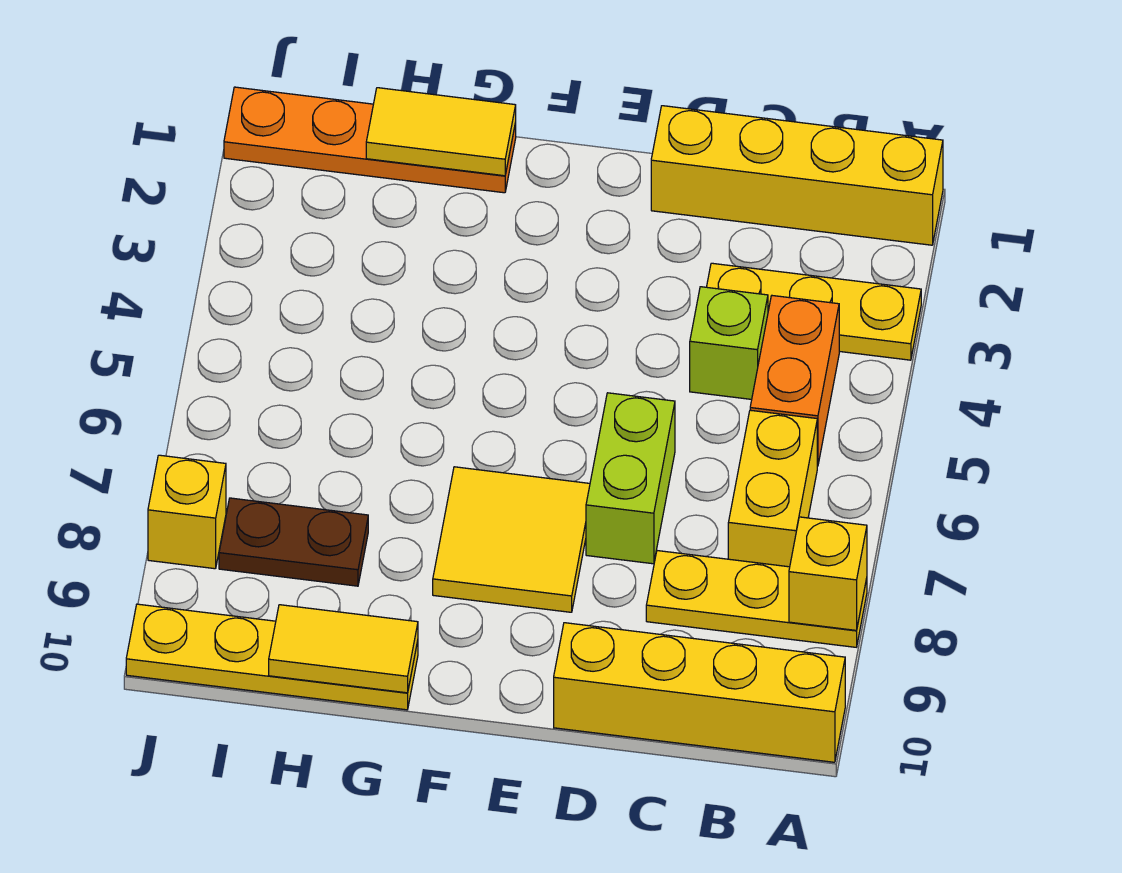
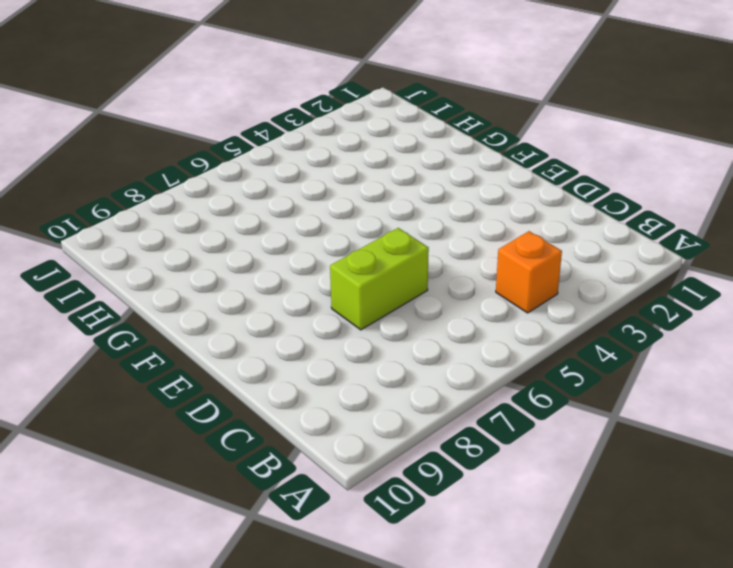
orange 1x1 brick [496,231,562,313] -> orange 1x2 brick [750,296,839,466]
none -> yellow 1x4 brick [651,106,943,245]
none -> yellow 1x3 plate [707,263,921,360]
none -> yellow 1x3 plate [646,551,867,647]

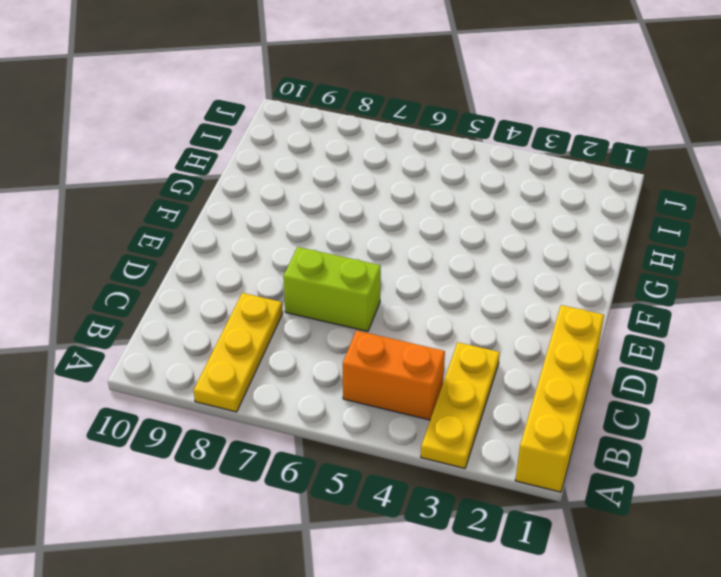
none -> yellow 1x4 brick [554,623,845,762]
none -> yellow 1x2 brick [728,410,817,567]
none -> lime 1x1 brick [690,287,768,399]

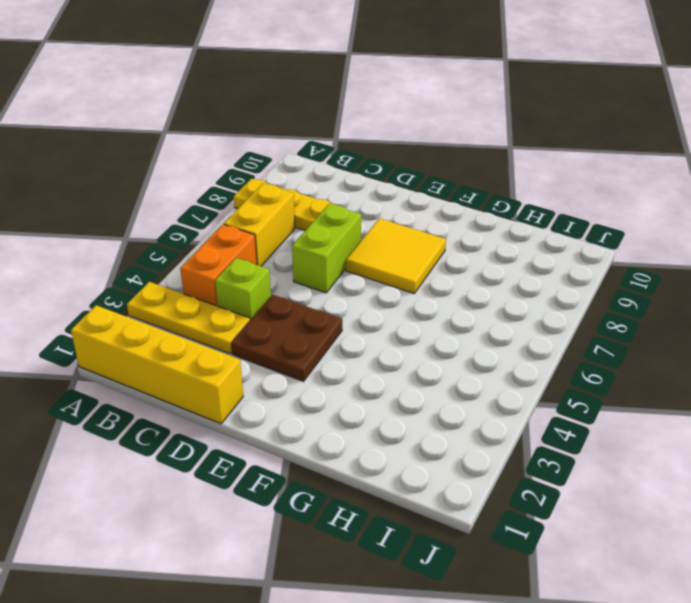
brown 2x2 plate [231,295,342,381] -> none
none -> yellow 1x4 brick [554,623,845,762]
none -> orange 1x4 plate [224,87,516,193]
none -> yellow 1x4 plate [126,604,418,710]

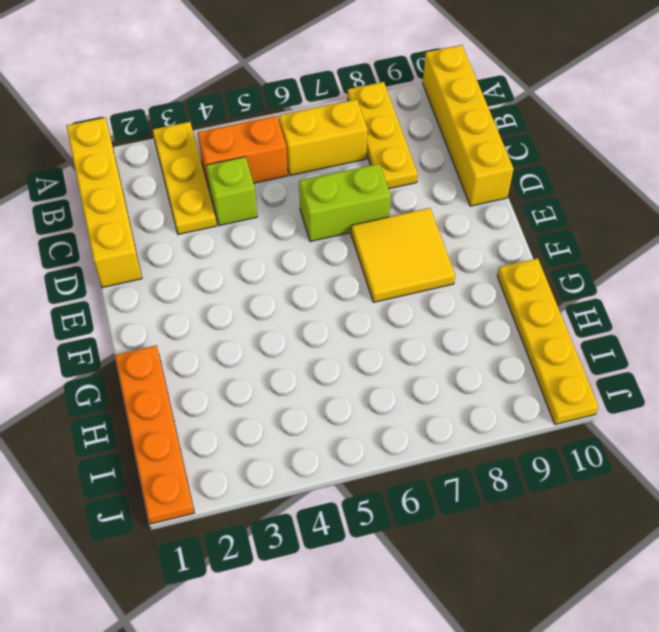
none -> brown 1x2 plate [219,498,368,586]
none -> yellow 1x1 brick [148,455,226,569]
none -> yellow 1x1 brick [789,517,867,630]

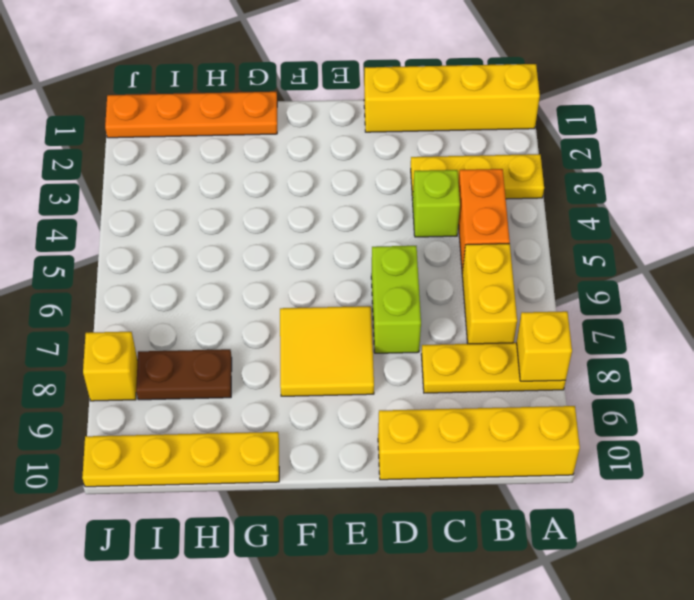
none -> yellow 1x2 tile [366,88,516,176]
none -> yellow 1x2 tile [269,605,418,693]

